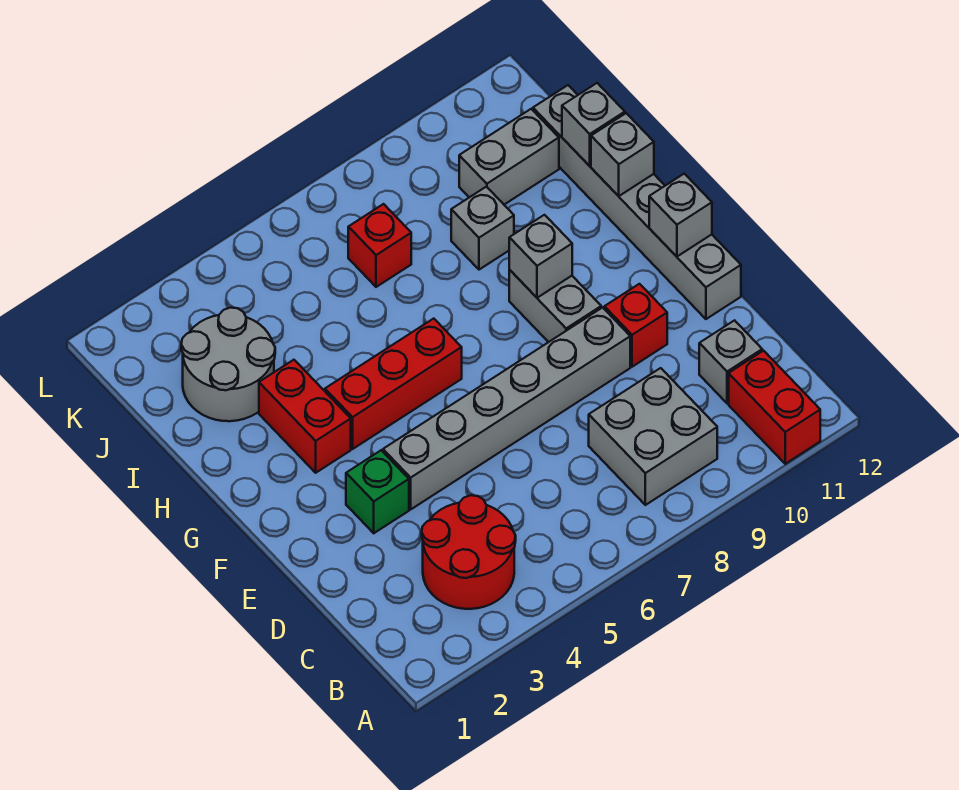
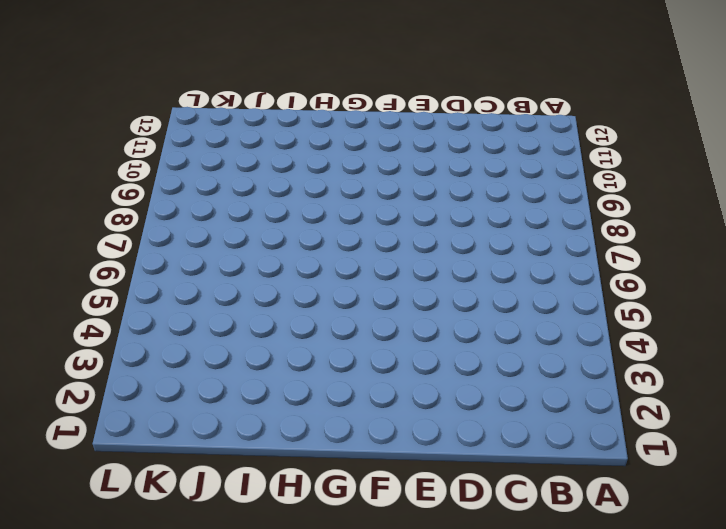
none -> red 1x2 brick [729,351,820,464]
none -> red 2x2 round brick [422,495,516,609]
none -> grey 2x2 brick [589,368,717,505]

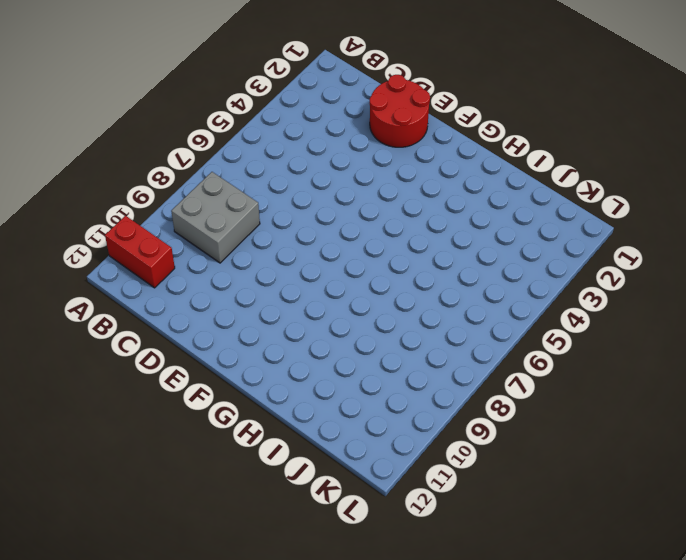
red 2x2 round brick [370,75,430,147] -> red 2x2 round brick moved to [422,495,516,609]
none -> grey 1x1 brick [699,320,762,403]
none -> green 1x1 brick [346,450,409,533]
none -> grey 1x6 brick [383,308,630,509]

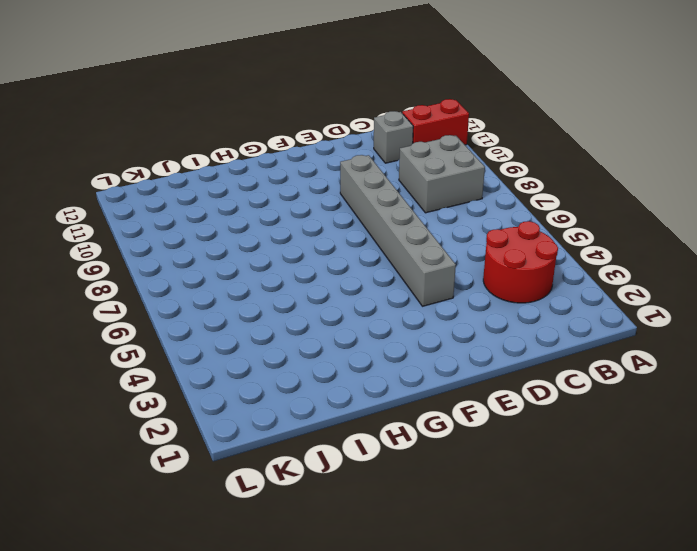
none -> green 1x1 brick [346,450,409,533]
none -> red 1x1 brick [604,284,667,367]
none -> grey 1x6 brick [533,85,741,319]

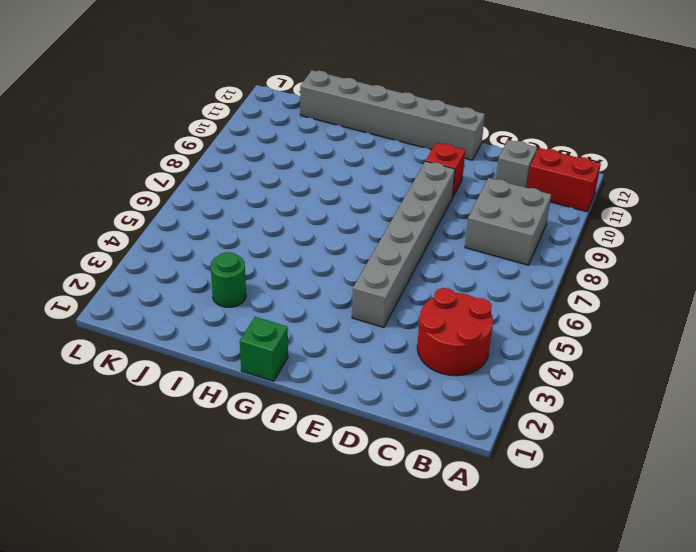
green 1x1 brick [240,317,288,381] -> green 1x1 brick moved to [346,450,409,533]
green 1x1 round brick [211,252,246,307] -> grey 2x2 round brick [181,308,275,421]
none -> grey 1x2 brick [509,270,601,342]
none -> red 1x2 brick [259,360,351,473]
none -> red 1x3 brick [325,319,462,449]

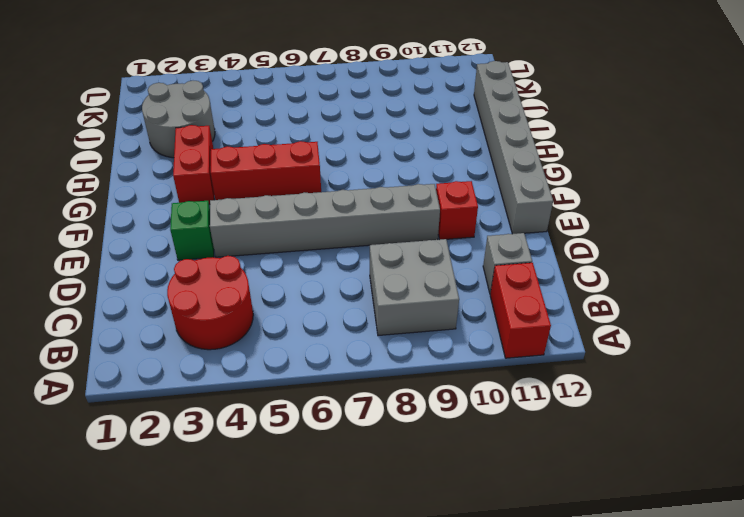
none -> grey 1x2 brick [509,270,601,342]
none -> grey 1x1 brick [451,187,514,270]
none -> red 1x1 brick [348,204,411,287]

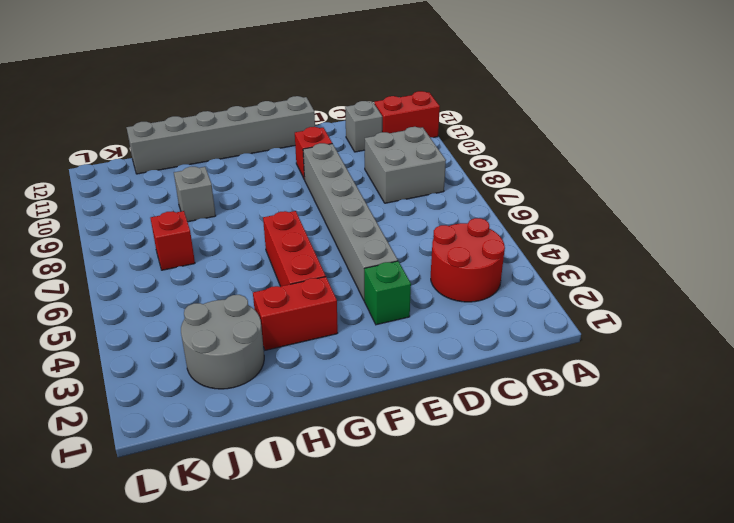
none -> grey 1x2 brick [509,270,601,342]
none -> grey 1x2 brick [459,109,559,205]
none -> grey 1x1 brick [649,174,712,257]

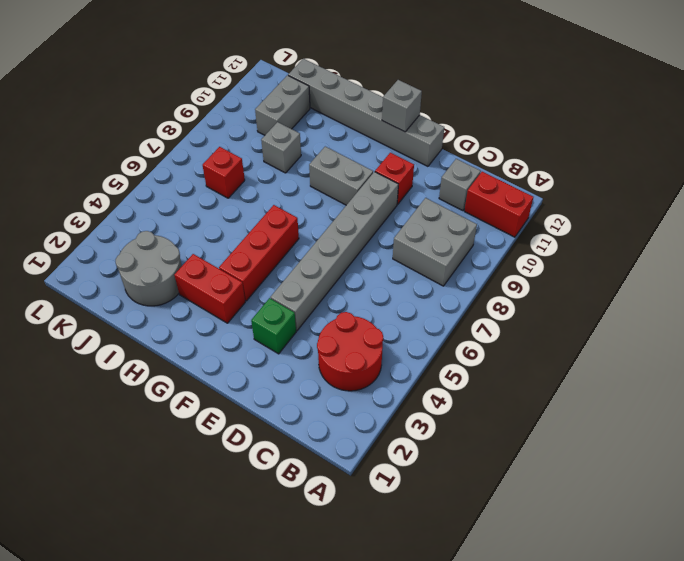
none -> grey 1x1 brick [509,215,572,298]
none -> grey 1x1 brick [591,113,654,196]
none -> grey 1x1 brick [562,83,625,166]

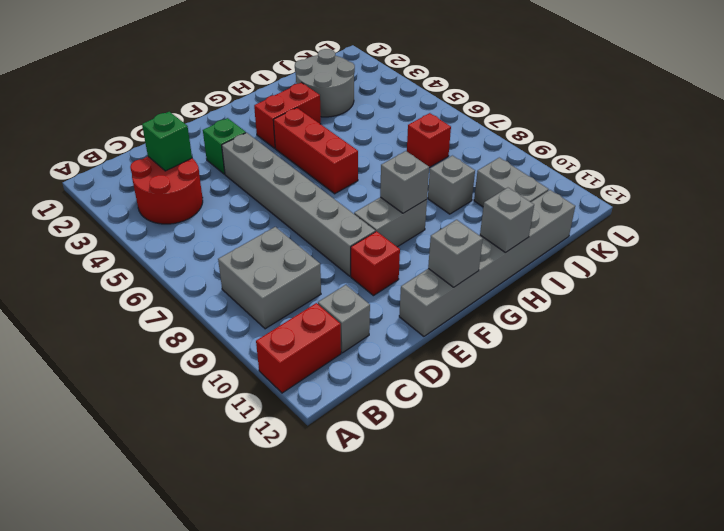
green 1x1 brick [142,112,192,171] -> none
none -> grey 1x1 brick [562,83,625,166]

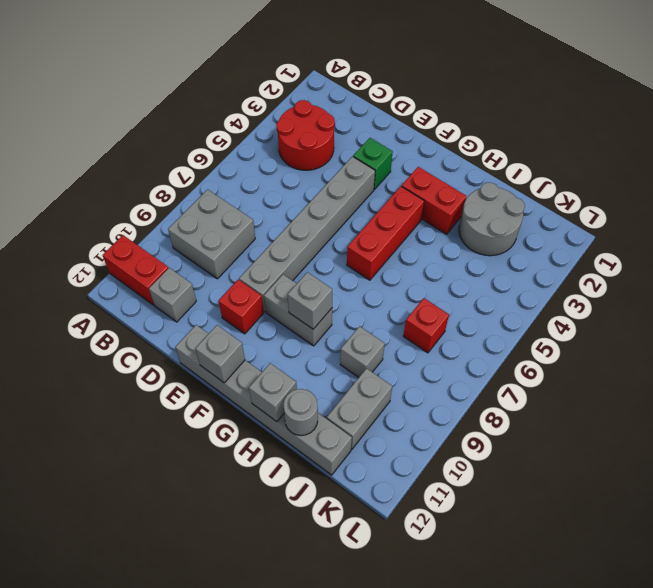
grey 1x1 round brick [283,389,318,436] -> grey 1x1 brick [562,83,625,166]

